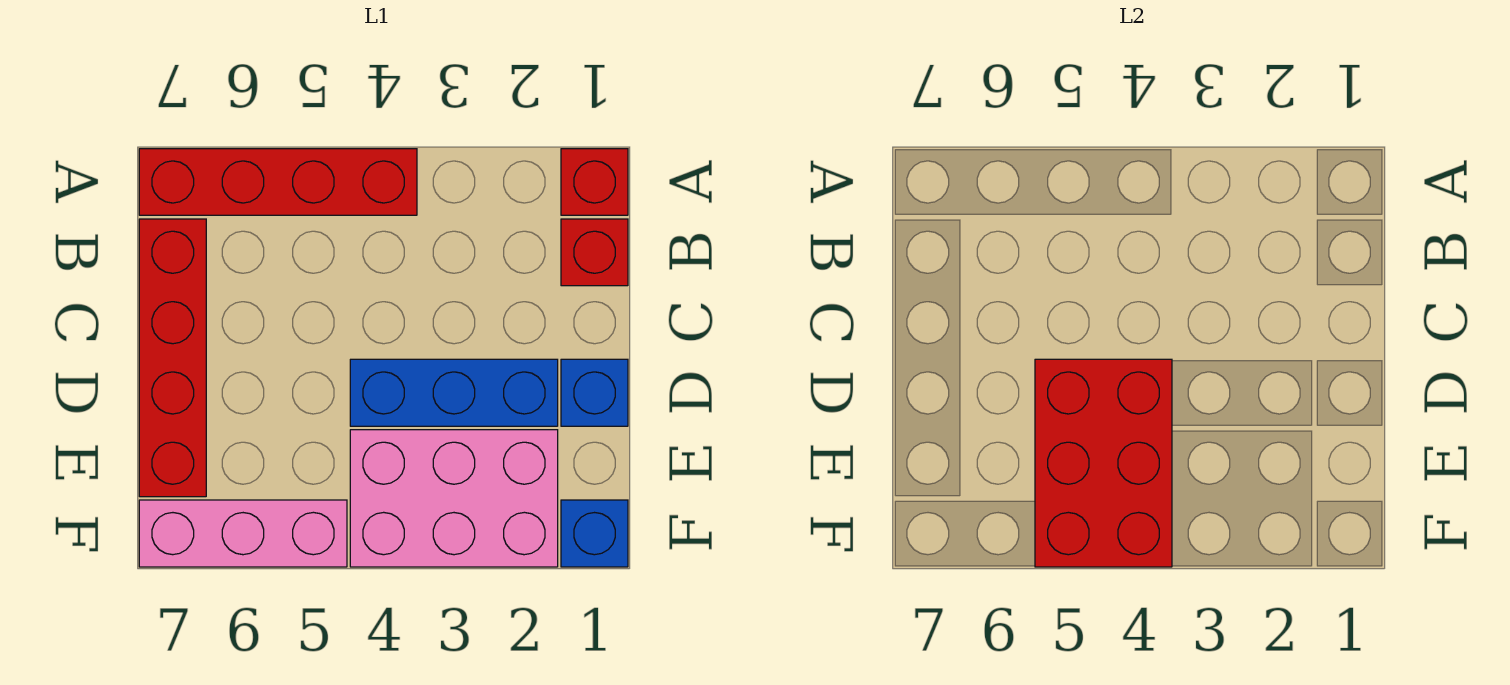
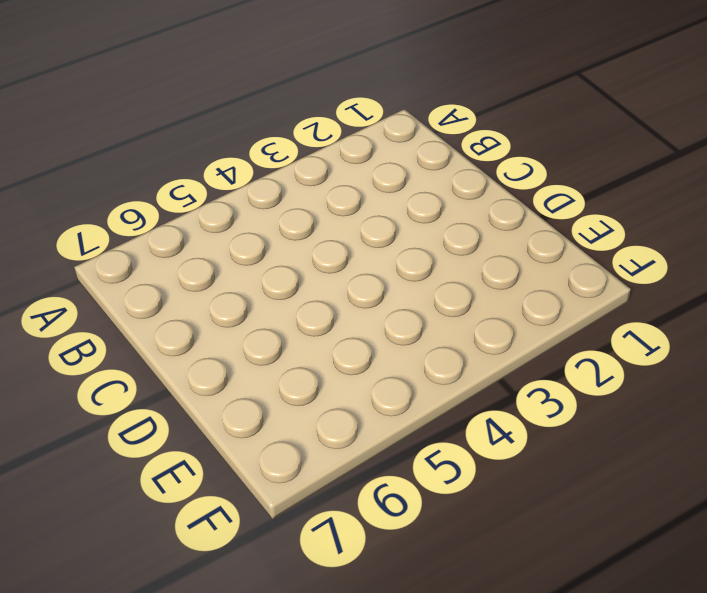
none -> red 1x1 brick [561,149,628,215]
none -> red 1x4 brick [139,149,417,215]

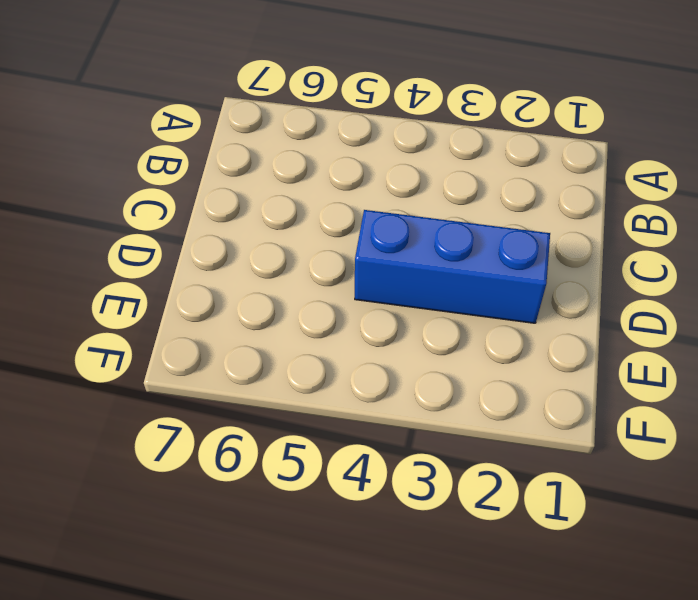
none -> red 1x1 brick [561,149,628,215]
none -> red 1x4 brick [139,149,417,215]

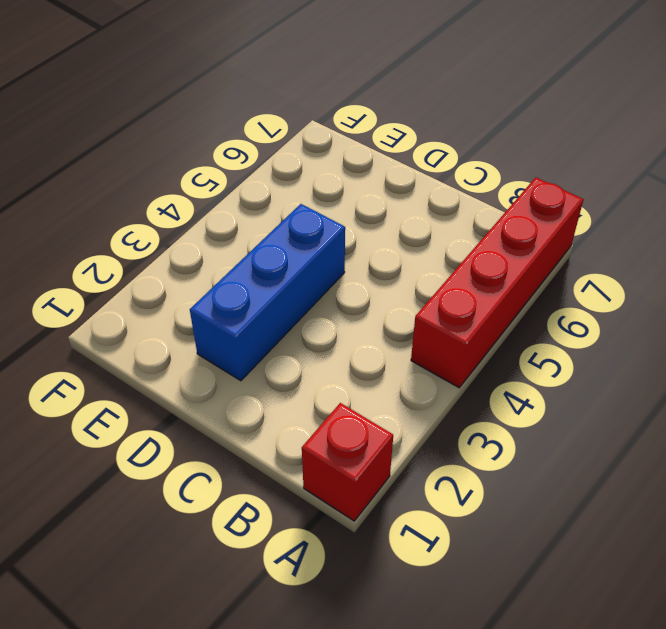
none -> red 1x1 brick [561,219,628,286]
none -> red 1x4 brick [139,219,206,497]

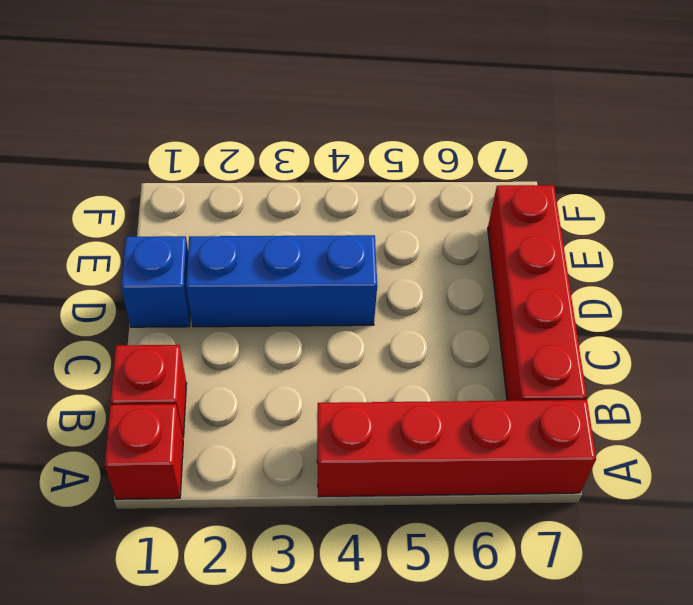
none -> pink 2x3 brick [350,430,558,567]
none -> blue 1x1 brick [561,500,628,567]

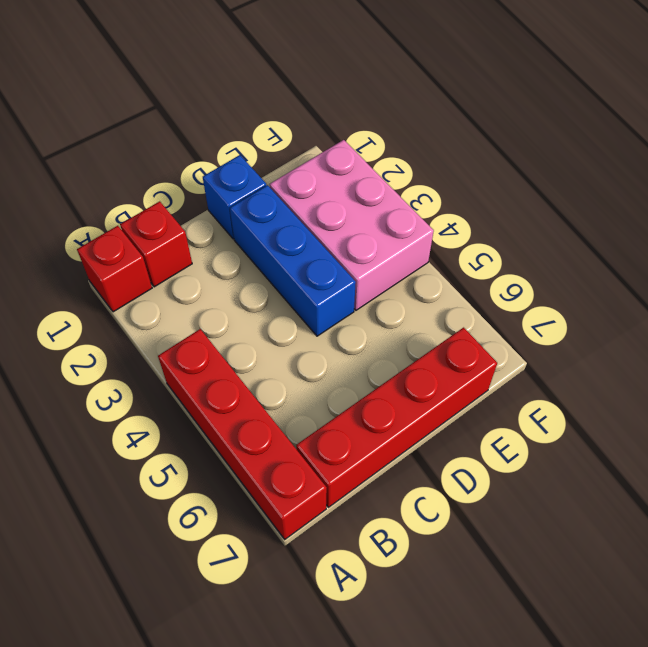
none -> blue 1x1 brick [561,500,628,567]
none -> pink 1x3 brick [139,500,347,567]

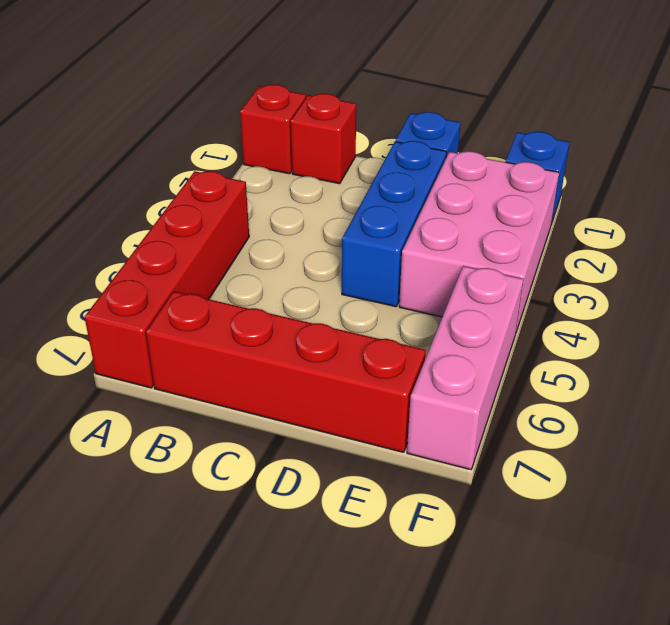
none -> red 2x3 brick [1035,359,1172,567]

